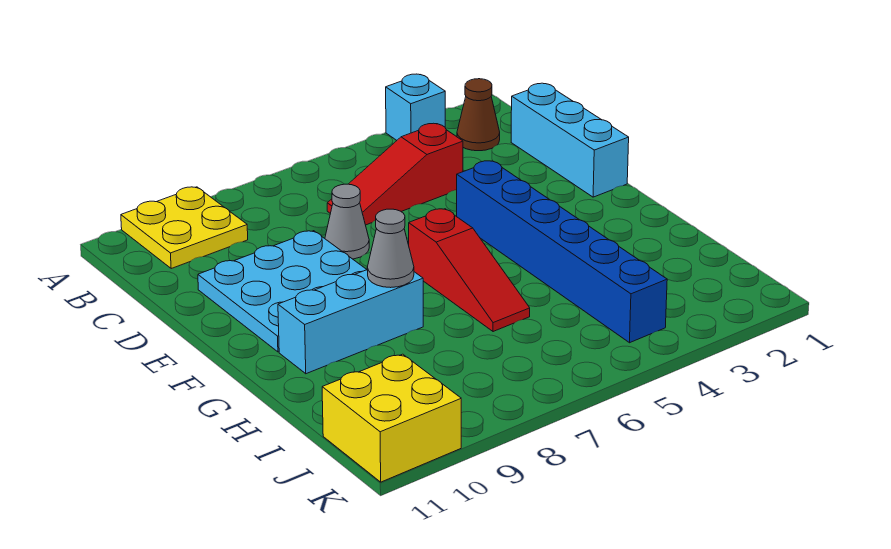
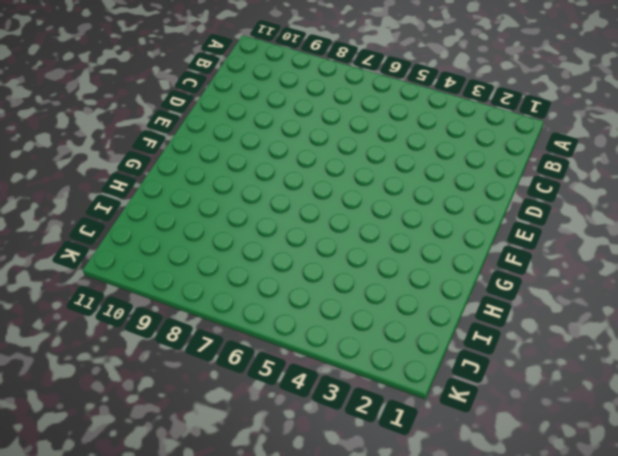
none -> cyan 1x1 brick [386,74,445,140]
none -> yellow 2x2 plate [121,187,248,268]
none -> brown 1x1 cone [457,79,500,151]

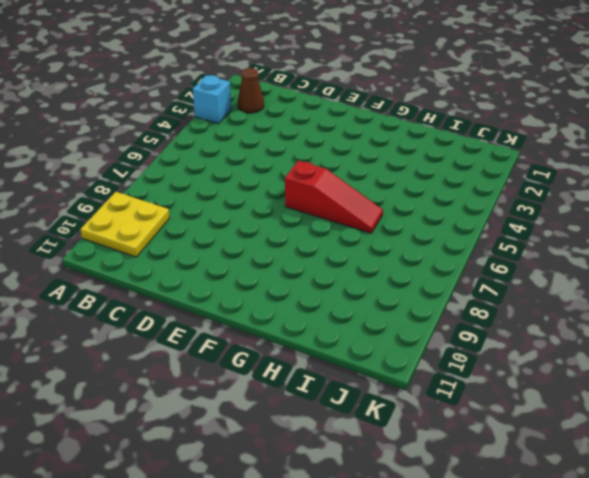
none -> cyan 1x3 brick [511,83,629,197]
none -> red 1x3 slope [327,123,463,225]
none -> grey 1x1 cone [325,184,369,259]

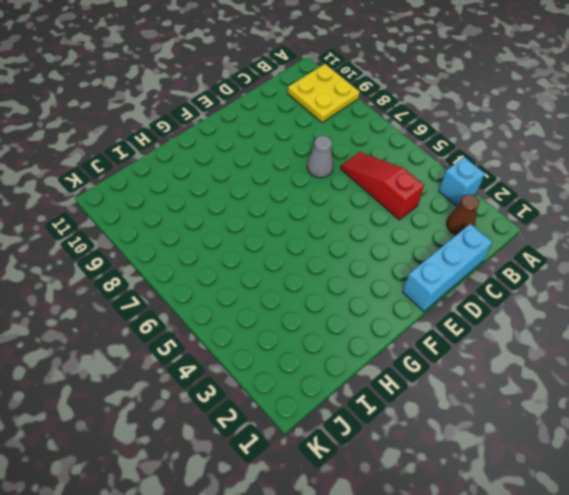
none -> cyan 3x3 plate [198,231,367,352]
none -> blue 1x6 brick [457,161,667,343]
none -> red 1x3 slope [409,209,530,332]

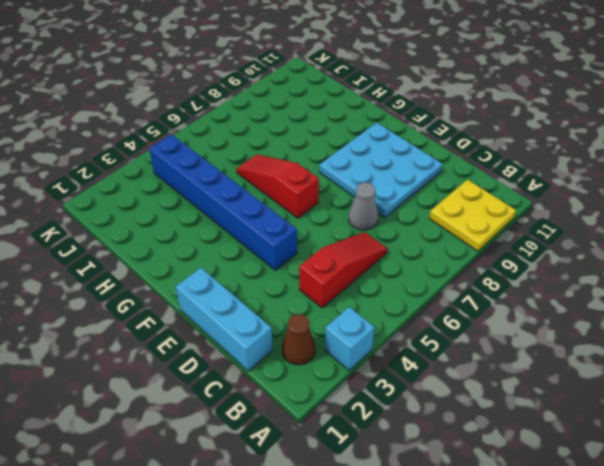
none -> cyan 1x3 brick [278,270,423,374]
none -> yellow 2x2 brick [322,354,461,482]
none -> grey 1x1 cone [367,209,414,288]

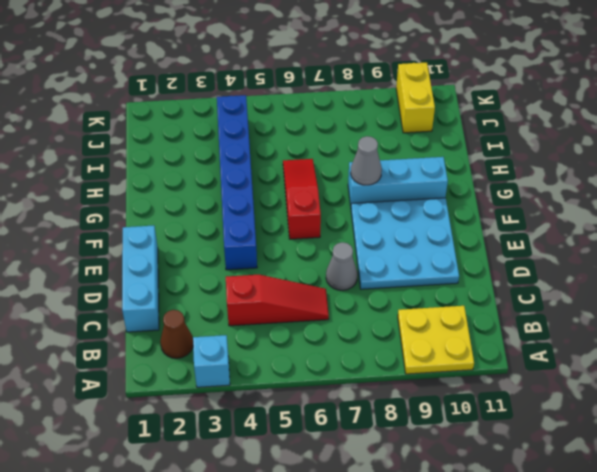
yellow 1x2 brick [396,63,435,133] -> yellow 2x2 brick [322,354,461,482]

